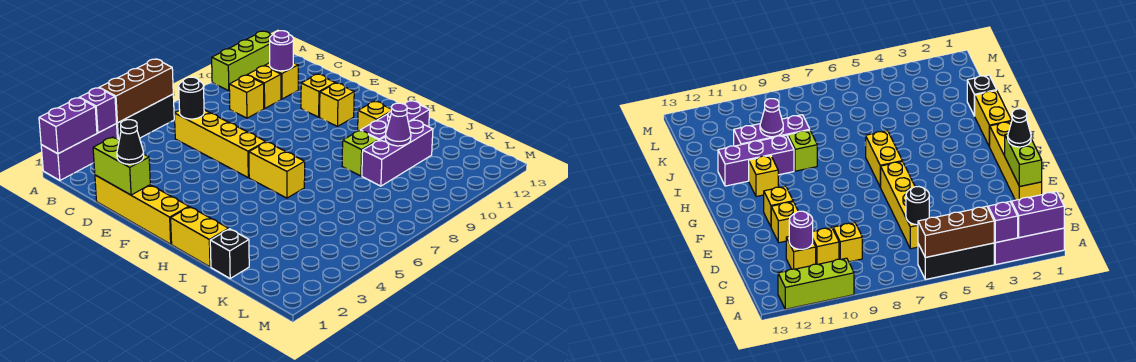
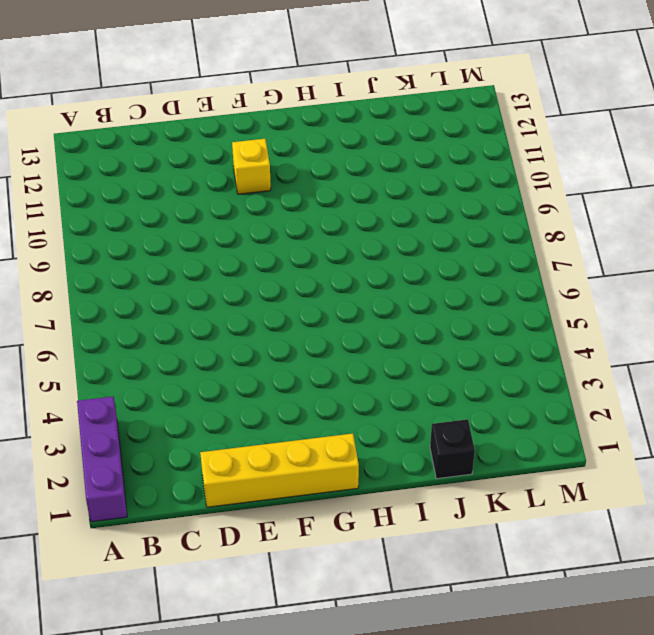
none -> black 1x3 brick [116,94,174,140]
none -> lime 1x3 brick [212,31,272,91]
none -> yellow 1x4 brick [174,110,266,178]

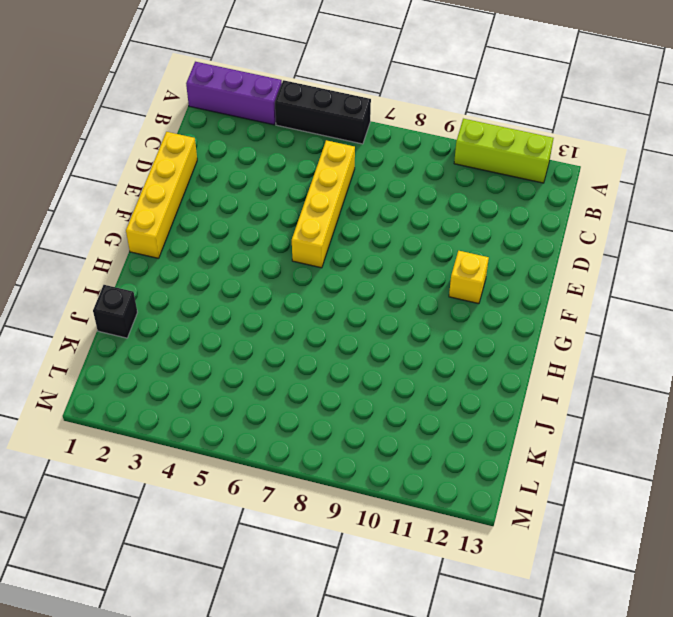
none -> yellow 1x1 brick [229,75,264,118]
none -> yellow 1x1 brick [248,66,281,109]
none -> yellow 1x1 brick [265,63,298,99]

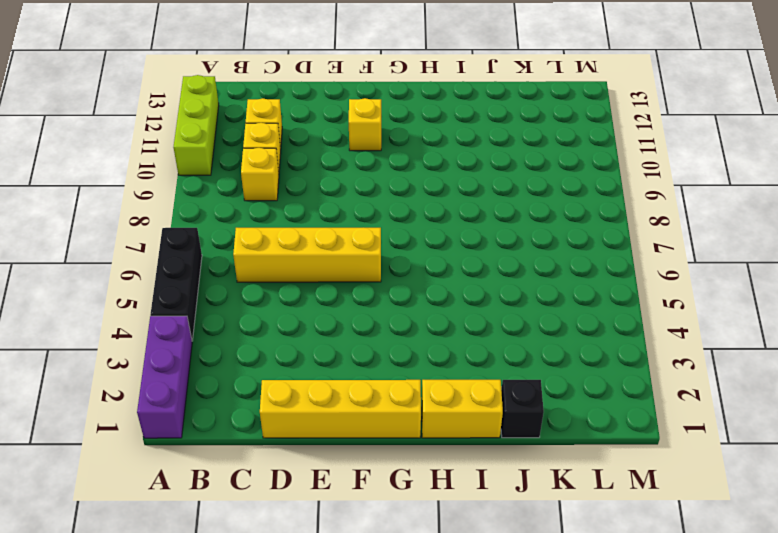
none -> yellow 1x1 brick [301,74,335,117]
none -> yellow 1x2 brick [249,142,305,198]
none -> yellow 1x1 brick [358,101,391,131]

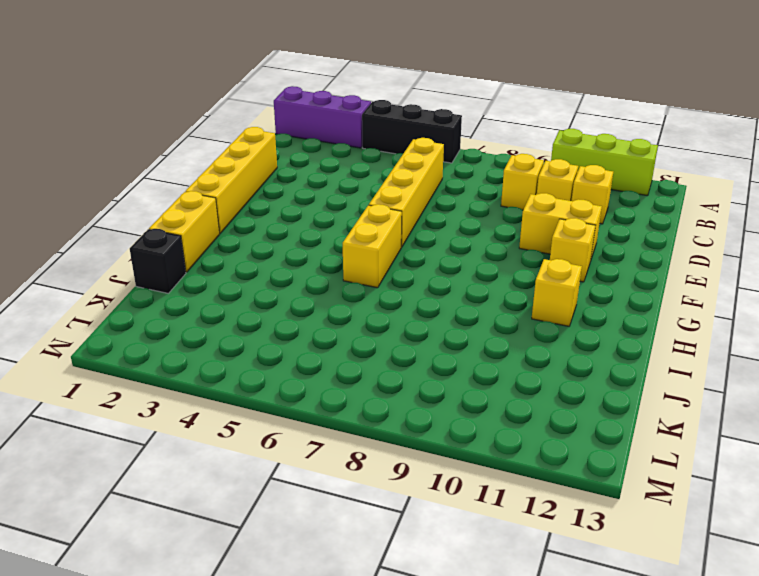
yellow 1x2 brick [519,193,602,259] -> yellow 1x1 brick [301,74,335,117]
none -> lime 1x1 brick [342,131,378,176]
none -> purple 1x3 brick [360,101,430,141]
none -> purple 1x3 brick [362,120,433,186]

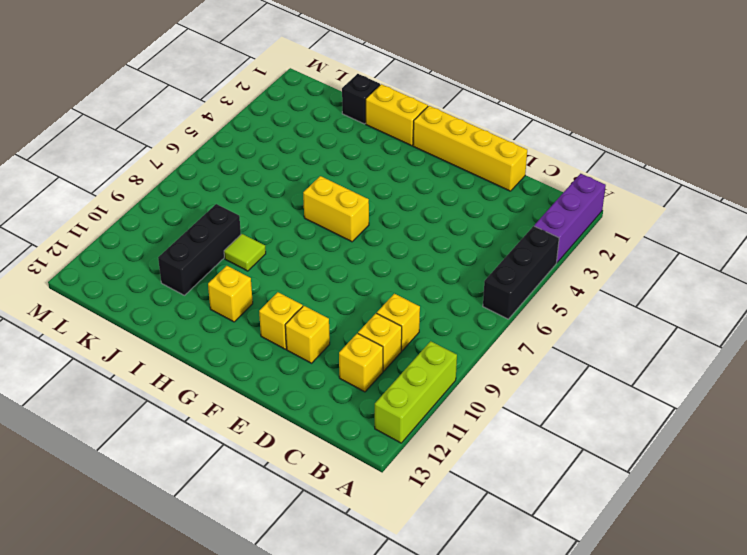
lime 1x1 tile [224,234,266,271] -> lime 1x1 brick [342,131,378,176]
black 1x3 brick [158,204,241,295] -> purple 1x3 brick [362,120,433,186]
none -> yellow 1x4 brick [174,110,266,178]
none -> purple 1x3 brick [360,101,430,141]
none -> purple 1x2 brick [39,98,97,154]

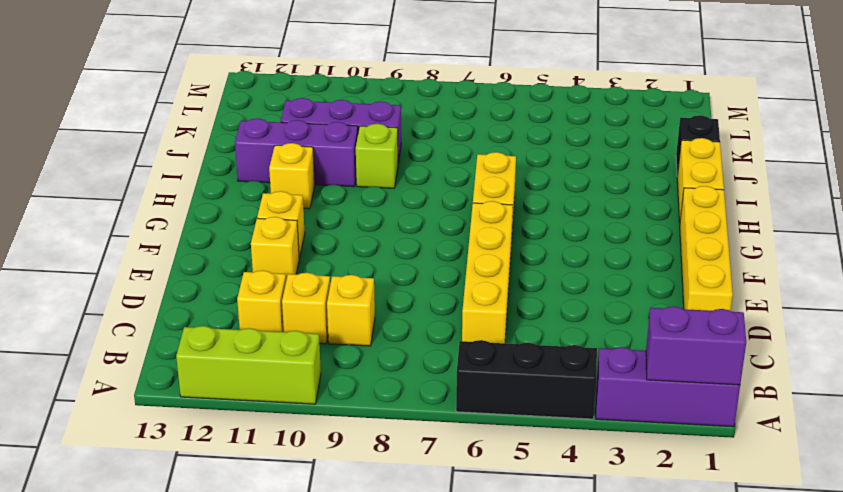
none -> purple 1x1 brick [79,88,117,133]
none -> brown 1x3 brick [99,59,173,123]
none -> black 1x1 round brick [179,77,204,119]

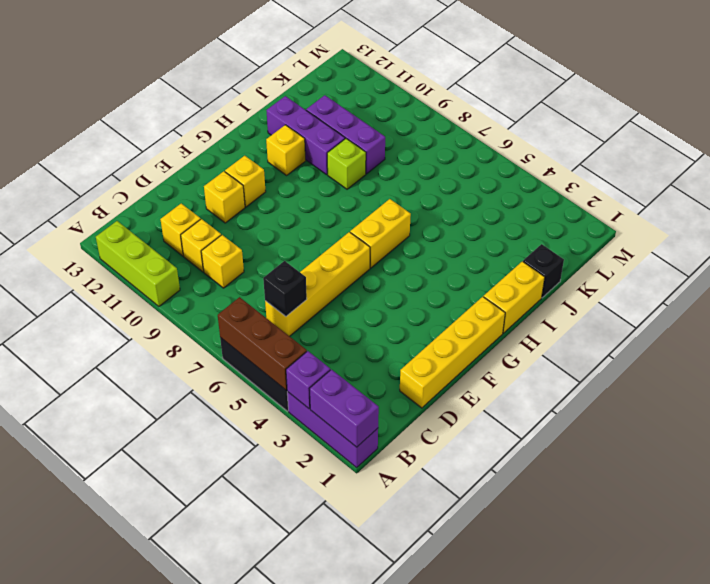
black 1x1 brick [263,261,307,316] -> black 1x1 round brick [179,77,204,119]
none -> purple 1x1 round brick [270,31,293,71]
none -> lime 1x2 brick [93,137,150,195]
none -> purple 1x1 cone [385,103,411,146]

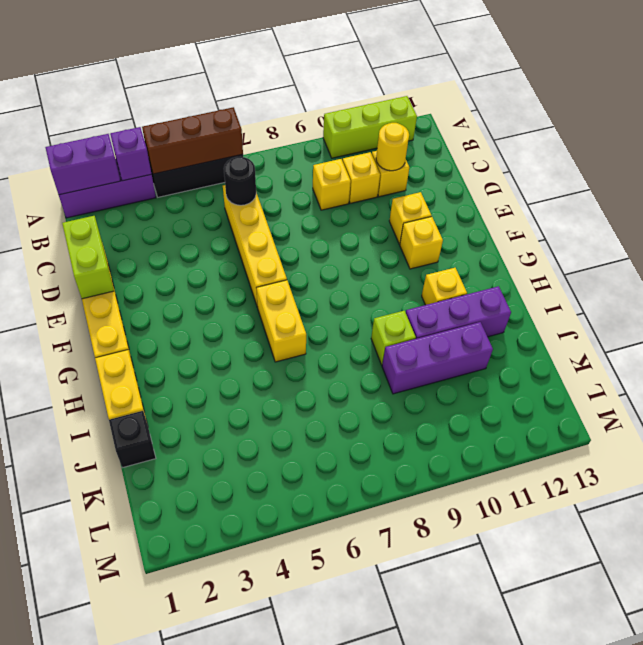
yellow 1x1 round brick [376,123,409,171] -> purple 1x1 round brick [270,31,293,71]
none -> purple 1x1 cone [385,103,411,146]
none -> black 1x1 cone [117,120,144,164]

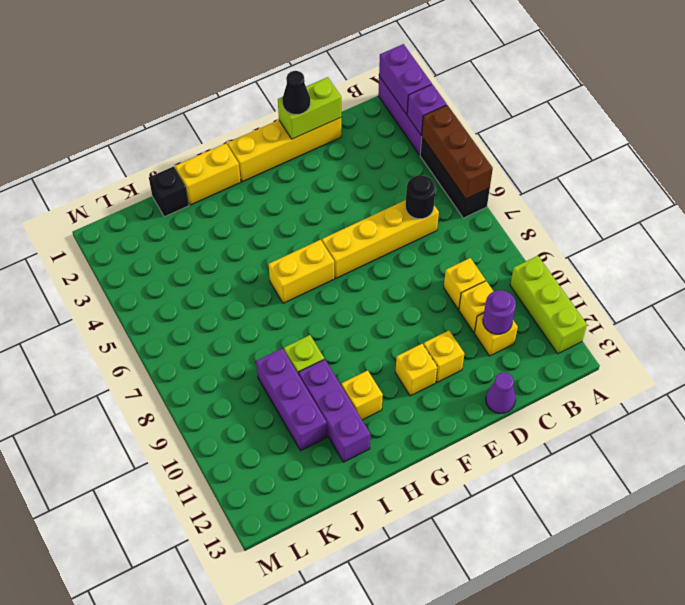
purple 1x1 cone [486,372,516,413] -> purple 1x1 cone moved to [385,103,411,146]

